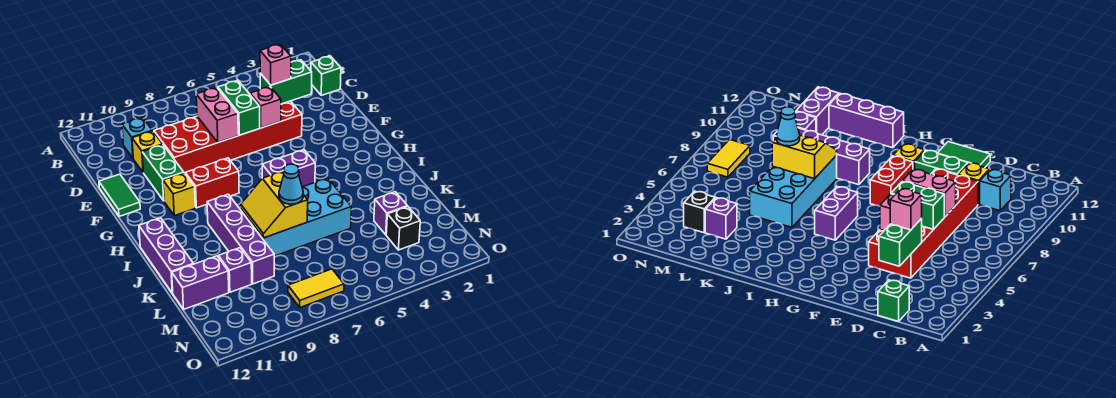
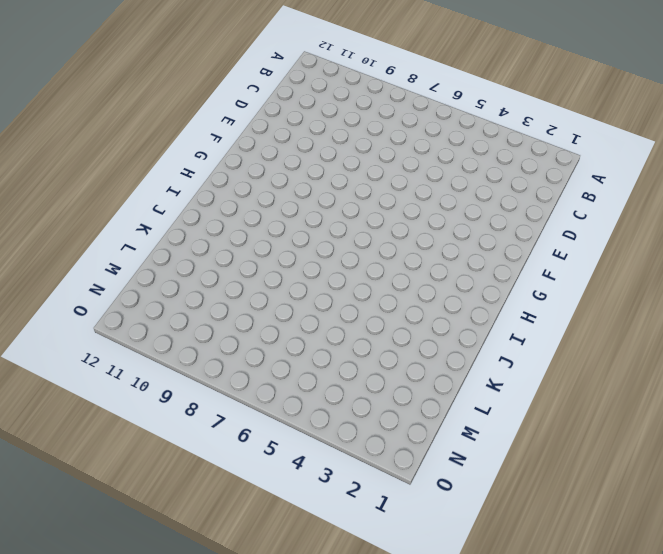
none -> green 1x1 brick [311,56,341,95]
none -> cyan 1x1 brick [122,117,152,158]
none -> red 2x6 brick [154,101,302,173]

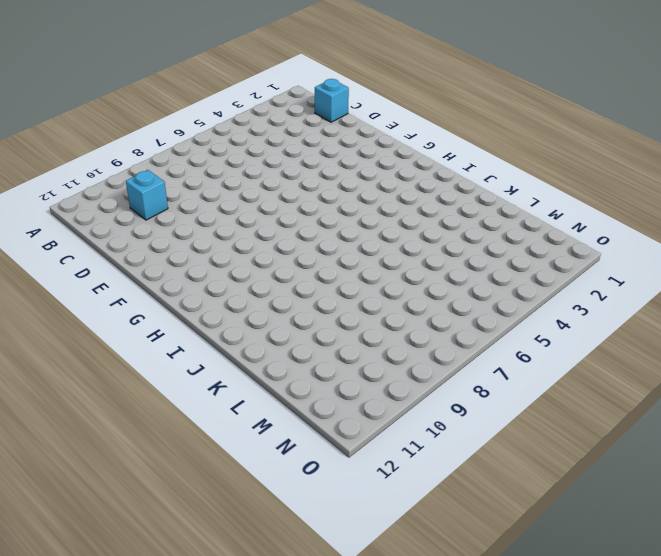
cyan 1x1 brick [315,79,349,122] -> green 1x1 brick [311,56,341,95]
none -> red 2x6 brick [154,101,302,173]
none -> yellow 1x1 brick [132,131,163,173]
none -> green 1x2 brick [142,145,184,201]

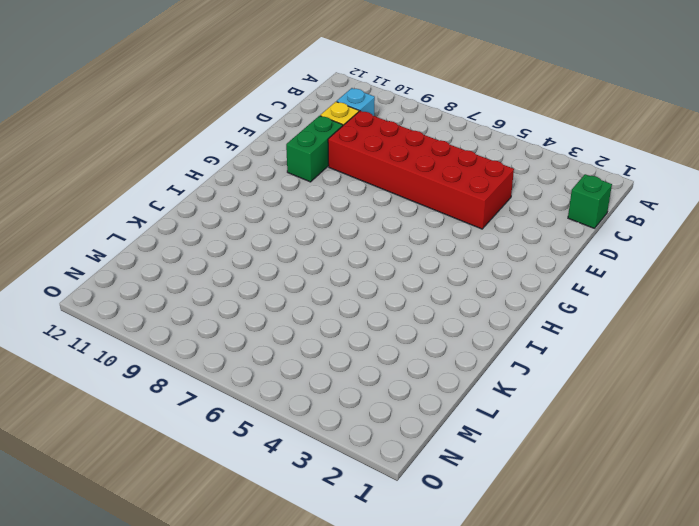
none -> green 1x2 tile [99,174,140,216]
none -> red 1x2 brick [185,158,239,208]
none -> yellow 1x1 brick [163,173,195,216]

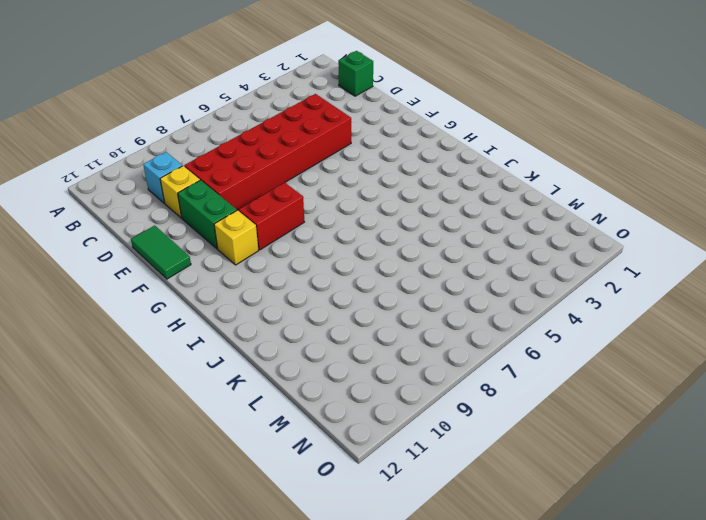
none -> purple 1x2 brick [262,150,315,187]
none -> purple 1x4 brick [207,194,274,284]
none -> purple 1x3 brick [139,218,193,293]

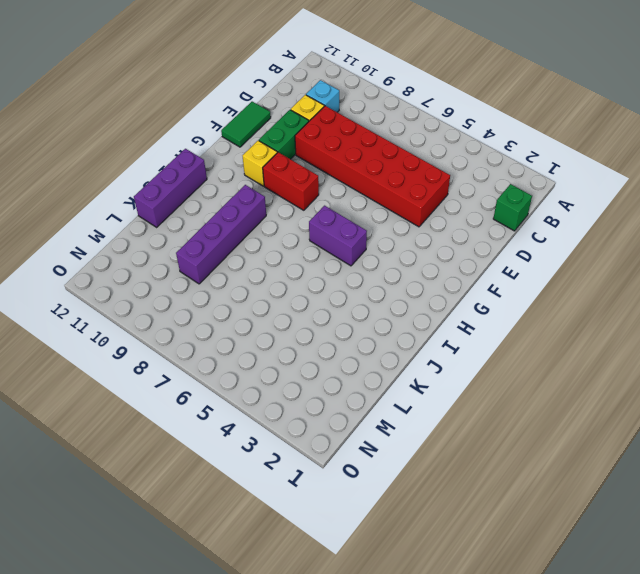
none -> cyan 2x4 brick [241,178,351,256]
none -> purple 1x1 brick [374,192,407,235]
none -> purple 1x1 brick [218,248,252,292]

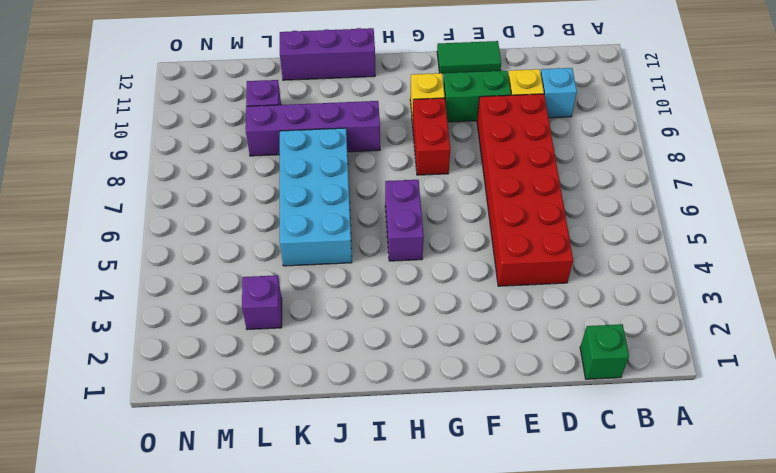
none -> purple 1x2 brick [172,256,229,309]
none -> black 1x1 brick [386,206,420,250]
none -> yellow 1x2 tile [288,269,344,307]

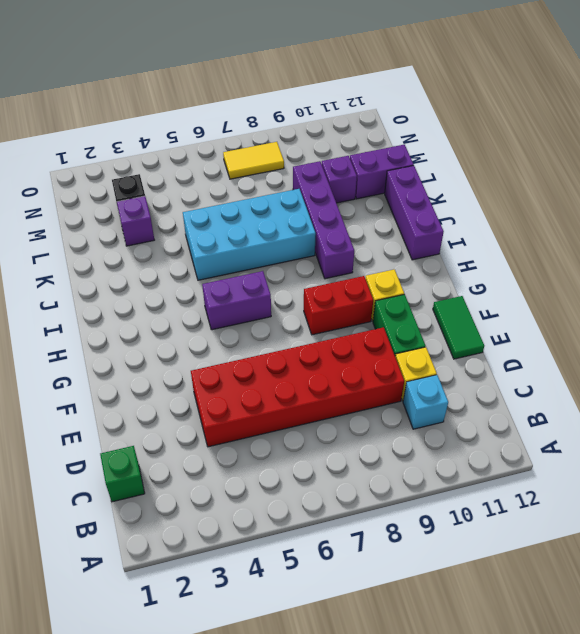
none -> green 1x2 brick [260,60,312,104]
none -> green 1x2 brick [218,80,260,135]
none -> pink 1x2 brick [196,87,238,142]

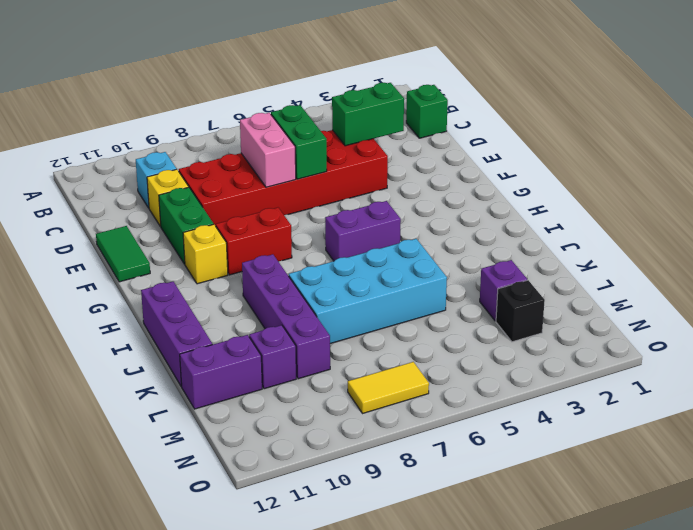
none -> pink 1x1 brick [250,87,281,128]
none -> yellow 2x2 slope [241,171,308,238]
none -> pink 1x1 brick [260,44,291,85]

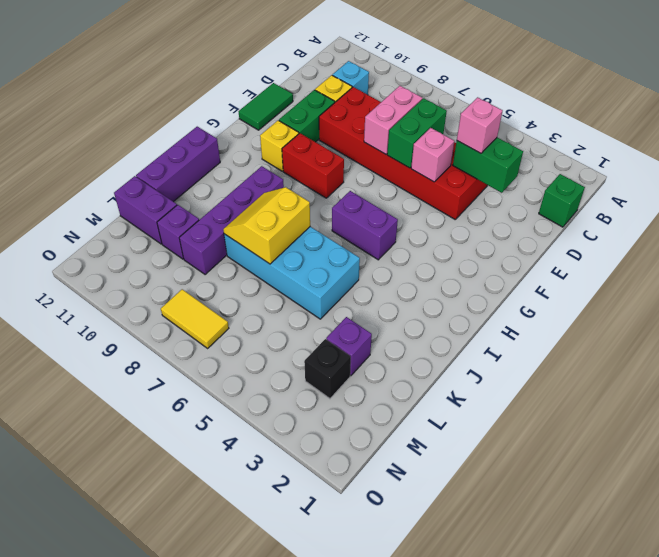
none -> cyan 1x1 cone [279,164,303,204]

